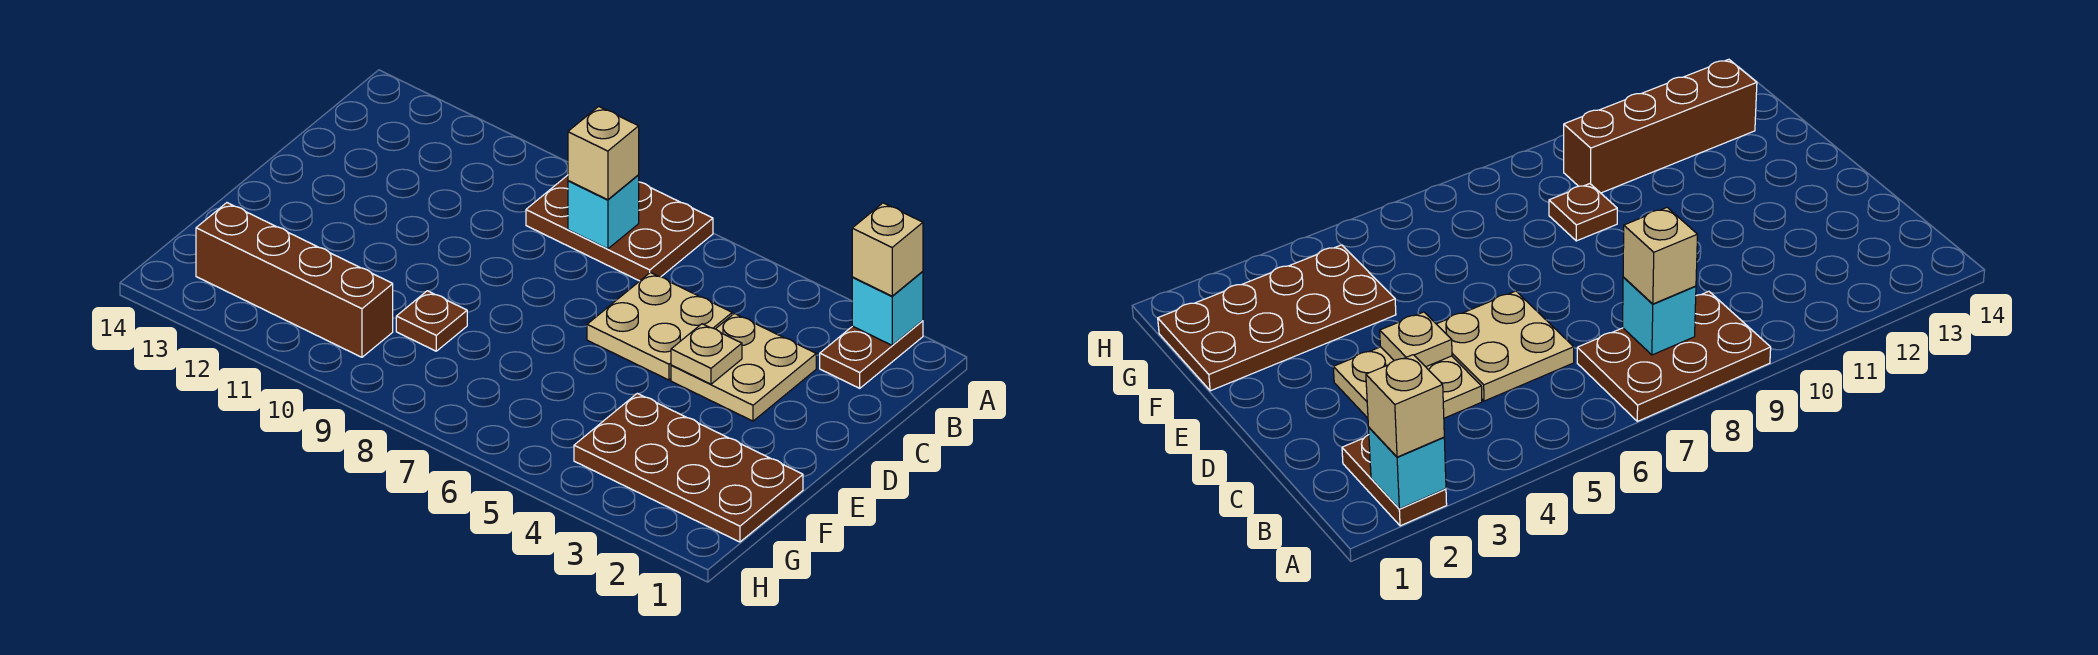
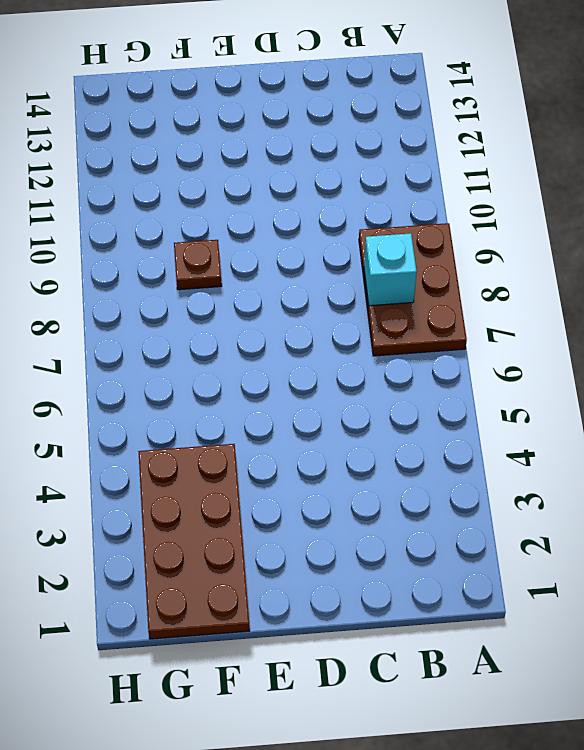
none -> brown 1x2 plate [820,321,923,388]
none -> tan 2x2 plate [671,314,816,421]
none -> tan 2x2 plate [587,272,732,380]

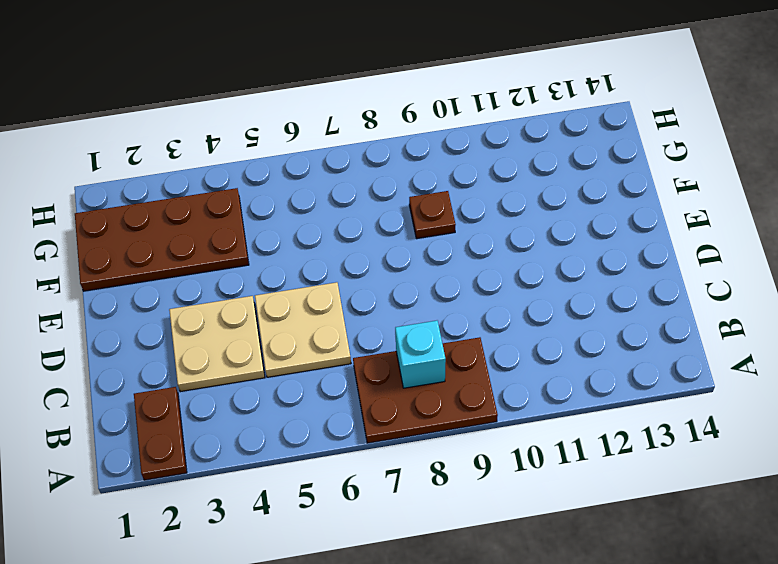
none -> brown 1x4 brick [196,203,393,357]
none -> cyan 1x1 brick [852,271,923,345]
none -> tan 1x1 plate [671,324,742,384]

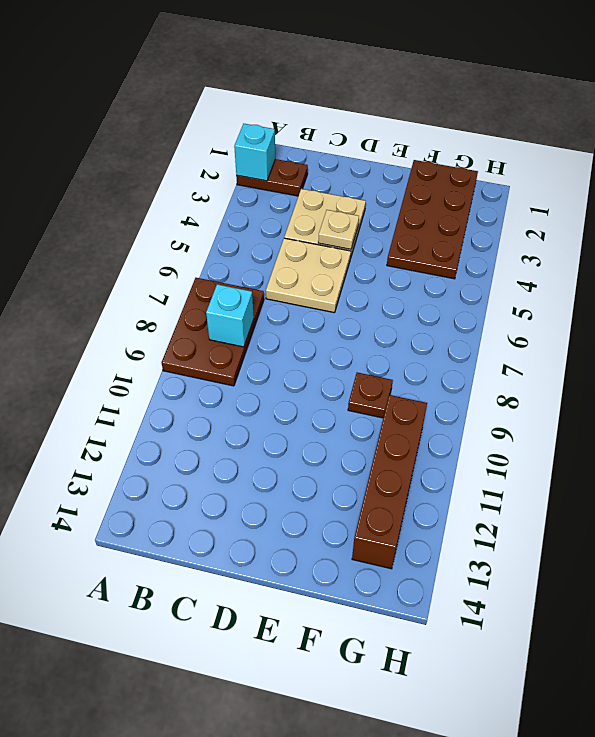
none -> tan 1x1 brick [852,203,923,296]
none -> tan 1x1 brick [568,106,639,200]

